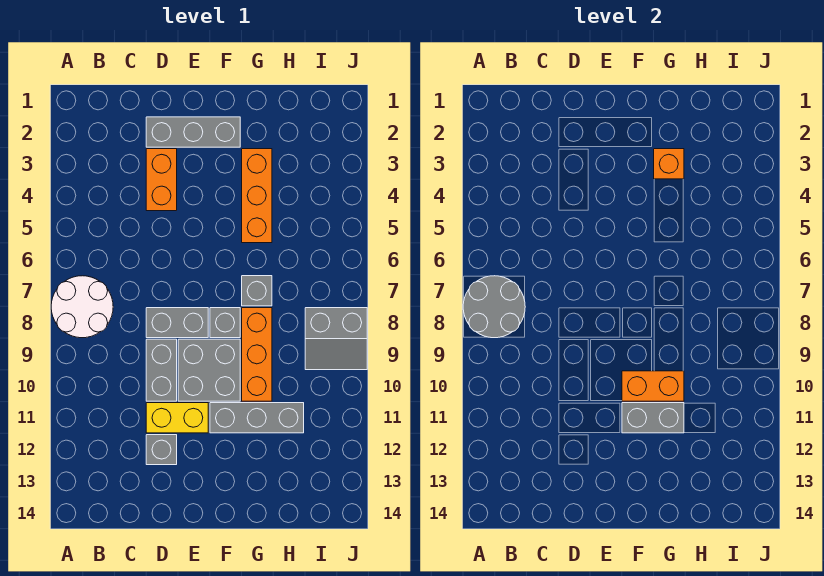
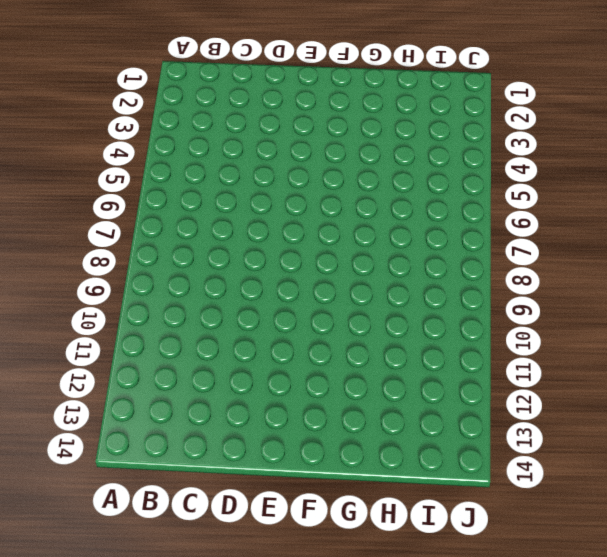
none -> white 2x2 round brick [51,276,113,338]
none -> grey 1x3 brick [146,117,240,147]
none -> orange 1x2 brick [146,149,177,211]

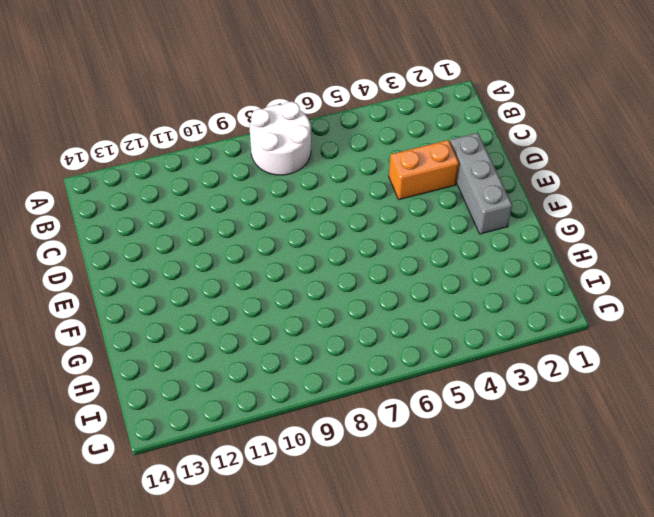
none -> grey 1x2 brick [146,308,208,338]
none -> grey 1x2 brick [146,339,177,401]
none -> yellow 1x2 brick [146,403,208,433]

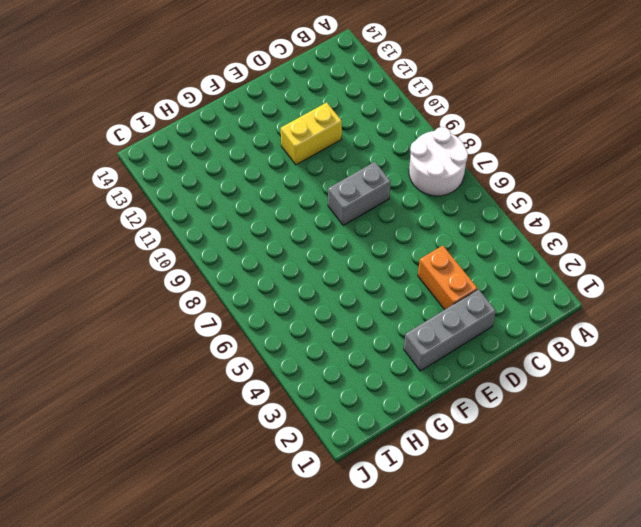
none -> grey 1x2 brick [146,339,177,401]
none -> grey 1x1 brick [146,435,177,465]
none -> grey 2x2 brick [178,339,240,401]

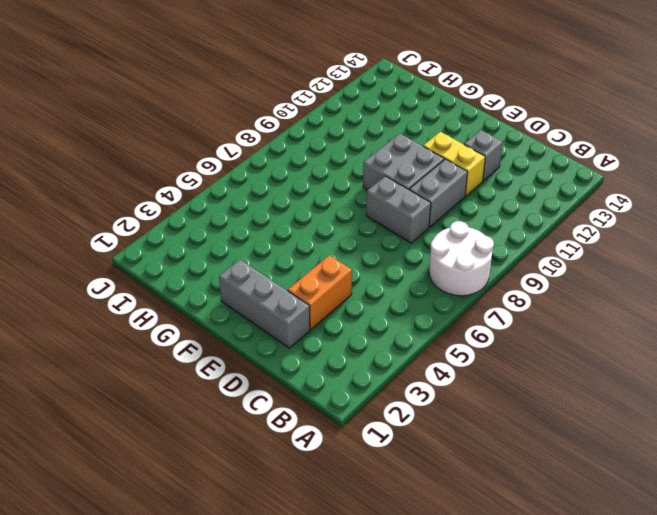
none -> grey 1x1 brick [210,308,240,338]
none -> grey 1x3 brick [210,403,304,433]
none -> orange 1x3 brick [242,149,272,243]

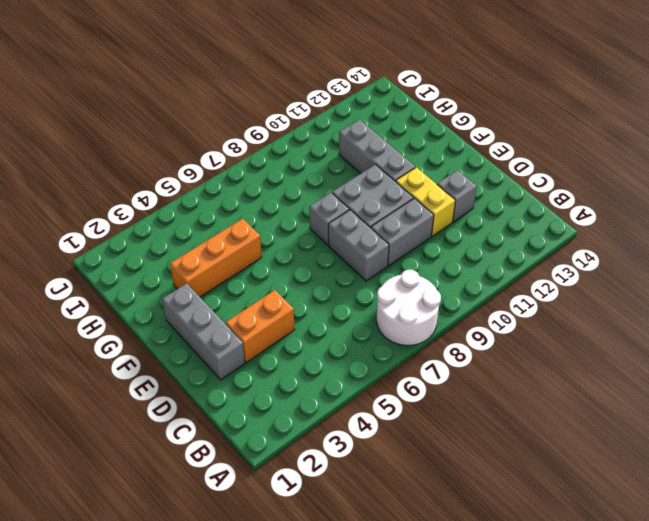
none -> grey 1x1 brick [242,276,272,306]
none -> orange 1x3 brick [242,308,272,401]
none -> grey 2x2 slope [305,308,367,370]

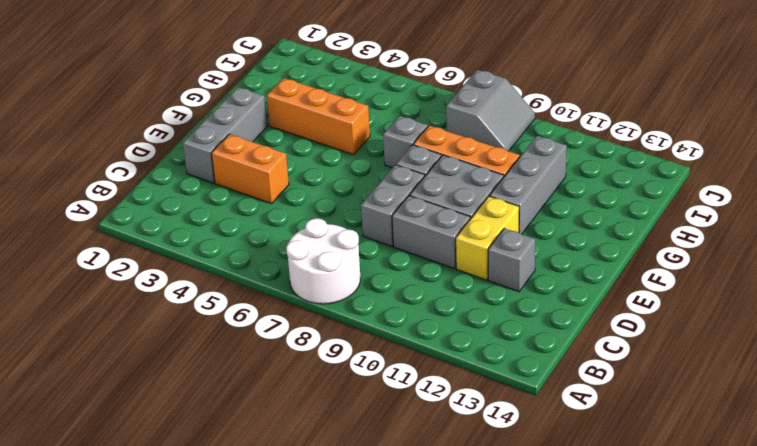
none -> grey 2x2 round brick [463,276,525,338]
none -> orange 1x2 brick [622,371,684,401]
none -> grey 1x2 brick [622,403,684,433]

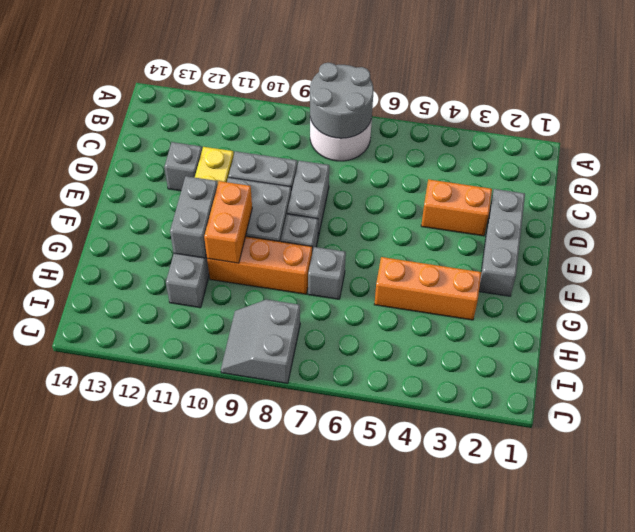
none -> orange 1x1 brick [654,149,684,179]

